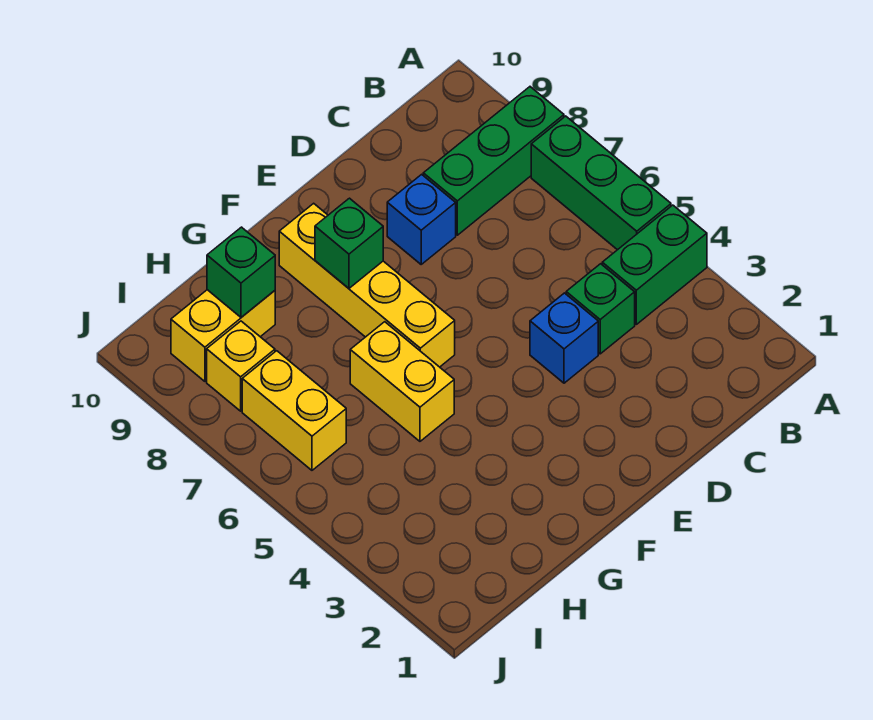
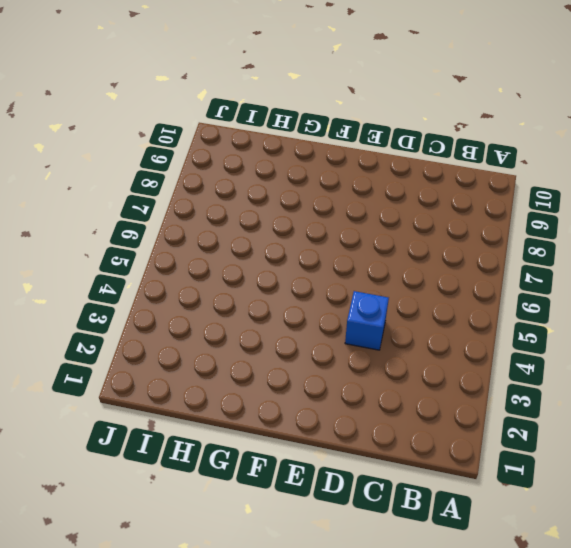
none -> green 1x2 brick [602,205,707,324]
none -> green 1x3 brick [531,116,671,250]
none -> green 1x3 brick [423,87,564,235]

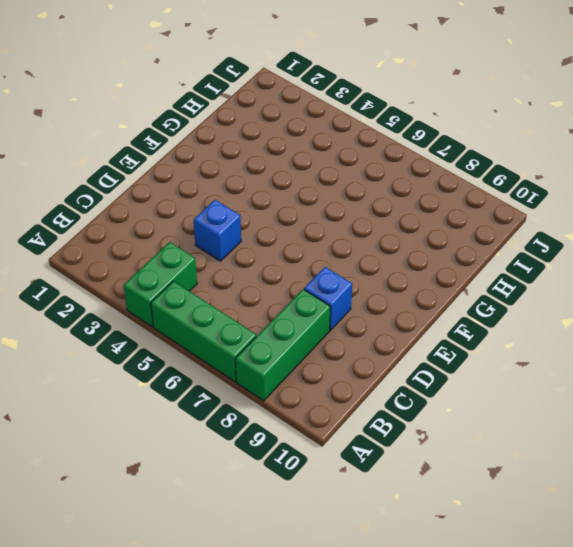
none -> green 1x1 brick [566,264,635,354]
none -> yellow 1x4 brick [279,203,455,367]
none -> yellow 1x2 brick [350,322,454,441]

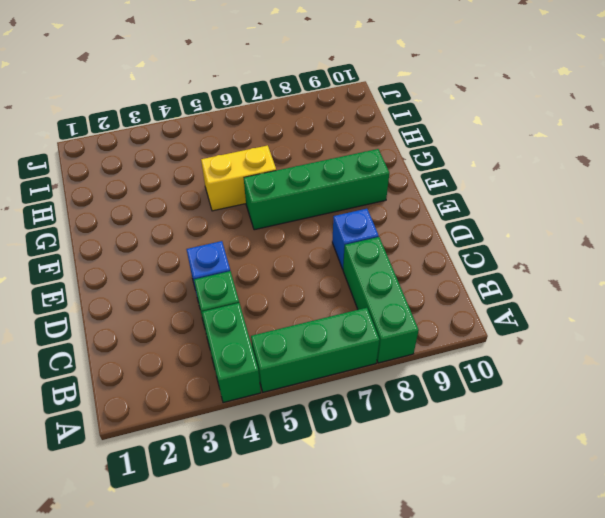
green 1x4 brick [244,149,389,230] -> yellow 1x4 brick [279,203,455,367]
none -> yellow 1x2 brick [171,290,275,381]
none -> yellow 1x2 brick [242,351,346,470]
none -> yellow 1x1 brick [207,321,275,411]

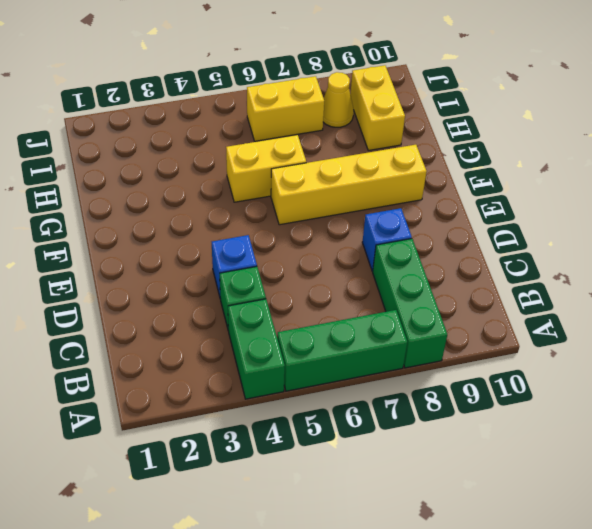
yellow 1x1 cone [323,72,354,127] -> yellow 1x1 brick [207,321,275,411]
none -> green 1x1 brick [315,198,383,288]
none -> green 1x1 brick [207,227,275,317]

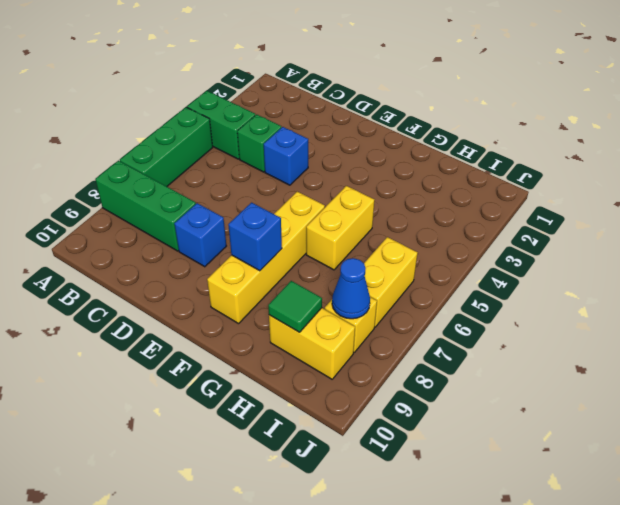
blue 1x1 brick [228,203,282,271] -> green 1x1 brick [315,198,383,288]
green 1x1 tile [268,281,322,332] -> green 1x1 brick [207,227,275,317]
blue 1x1 cone [332,258,370,319] -> none

